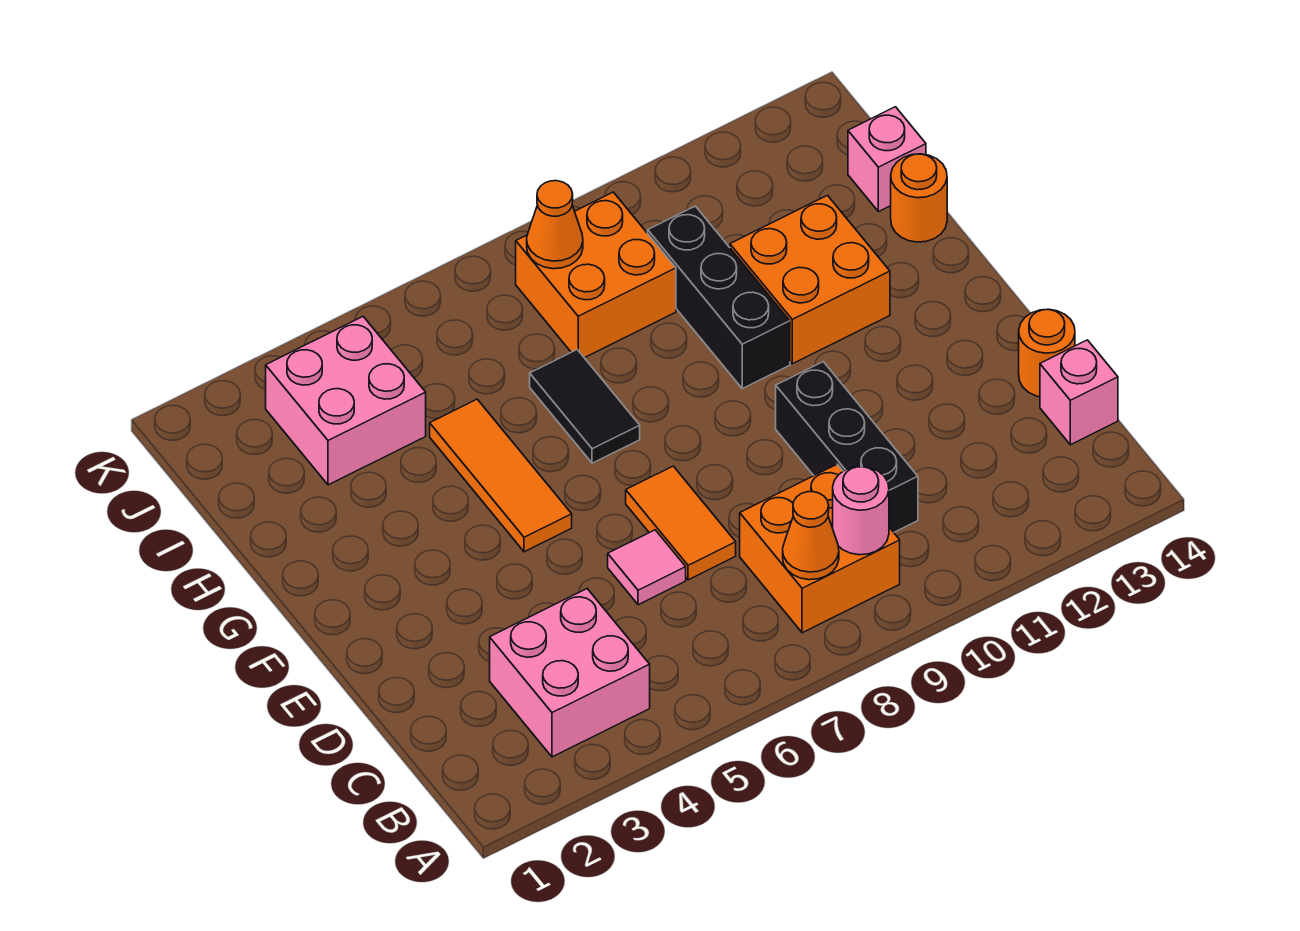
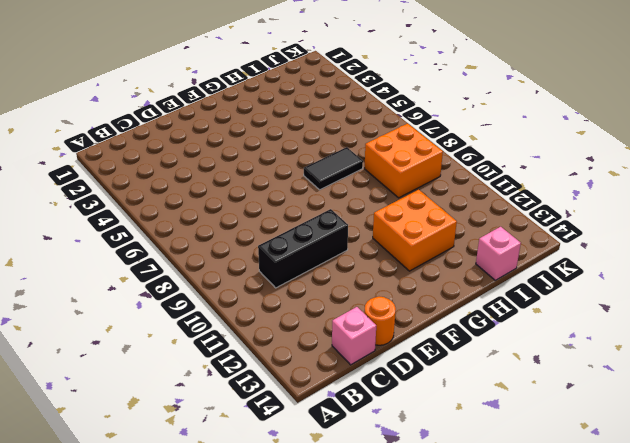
none -> pink 2x2 brick [490,589,650,757]
none -> orange 2x2 brick [740,464,900,633]
none -> pink 1x1 tile [608,530,686,605]

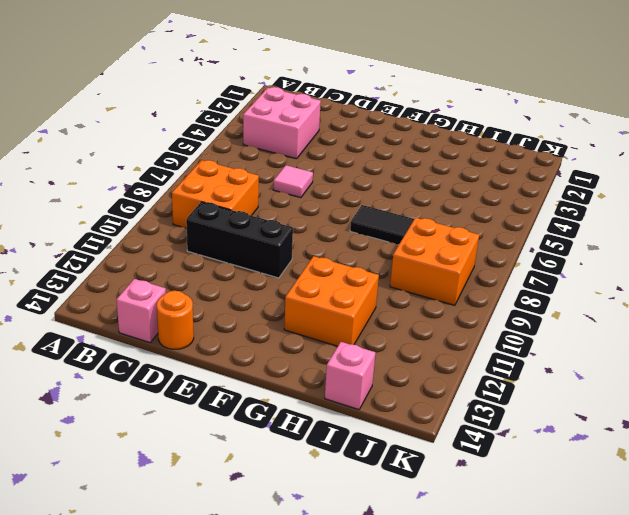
none -> orange 1x2 tile [626,466,736,580]
none -> orange 1x3 tile [430,399,572,552]
none -> black 1x3 brick [648,206,790,389]

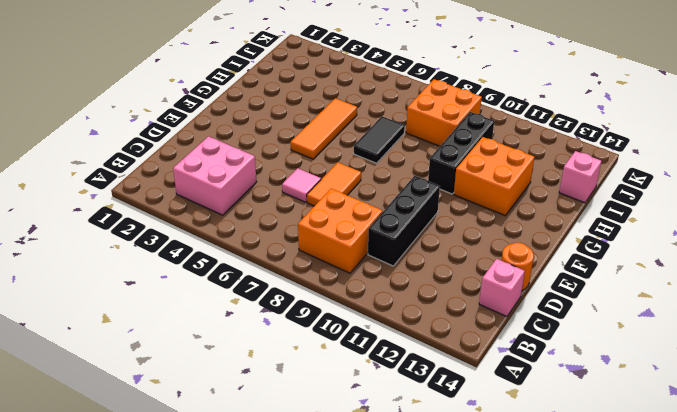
none -> orange 1x1 round brick [891,154,947,242]
none -> pink 2x2 brick [266,317,426,485]
none -> orange 1x1 cone [783,492,839,580]

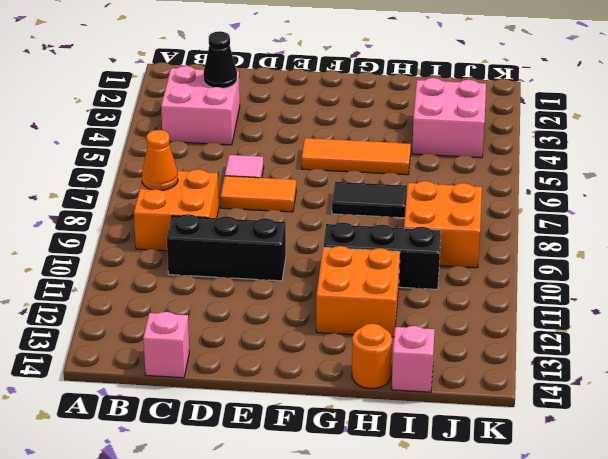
black 1x1 cone [203,31,237,88] -> none
none -> orange 1x1 round brick [1019,309,1075,397]
none -> pink 1x1 round brick [833,467,889,555]
none -> orange 1x1 cone [527,181,583,269]

